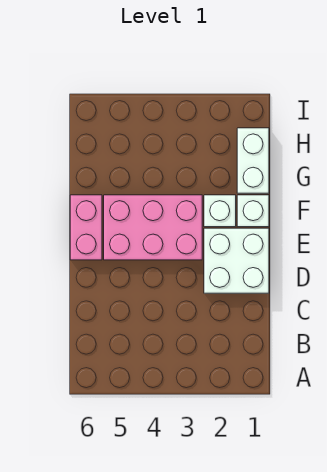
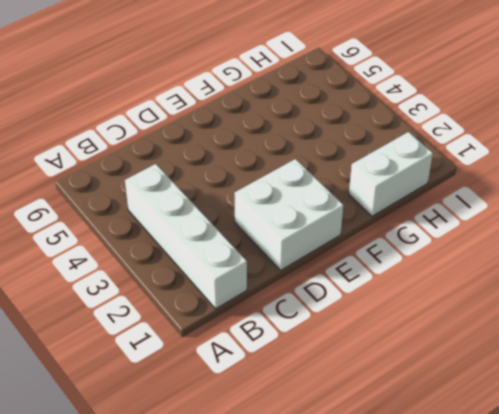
white 1x4 brick [125,164,247,309] -> none
none -> pink 2x3 brick [104,195,202,260]
none -> pink 1x2 brick [70,195,102,260]

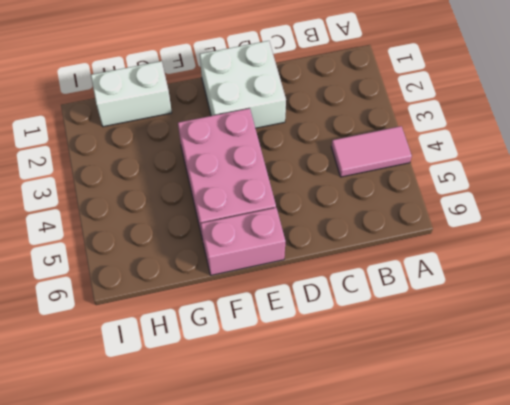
pink 1x2 tile [331,126,412,177] -> none
none -> white 1x1 brick [237,195,269,227]
none -> white 1x1 brick [204,195,236,227]

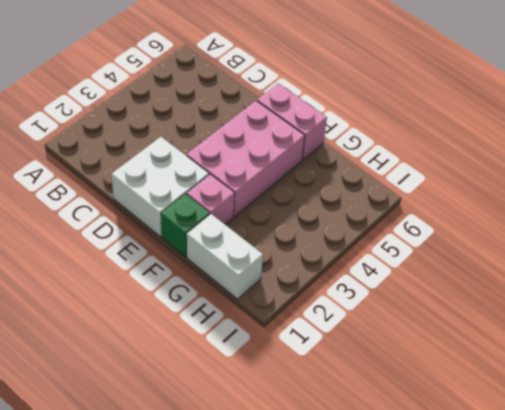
green 1x1 brick [161,194,210,257] -> white 1x1 brick [237,195,269,227]
pink 1x1 brick [187,174,235,225] -> white 1x1 brick [204,195,236,227]

